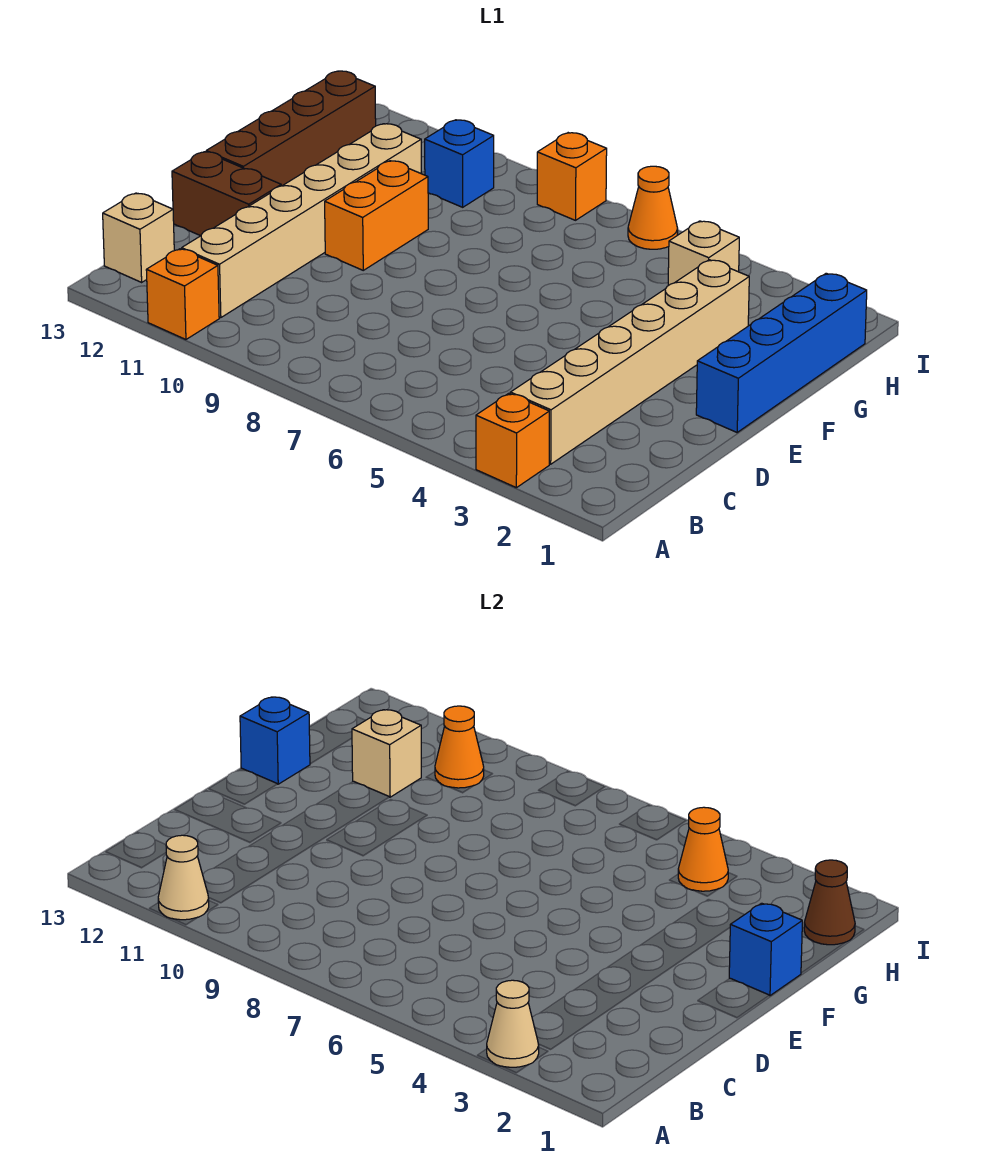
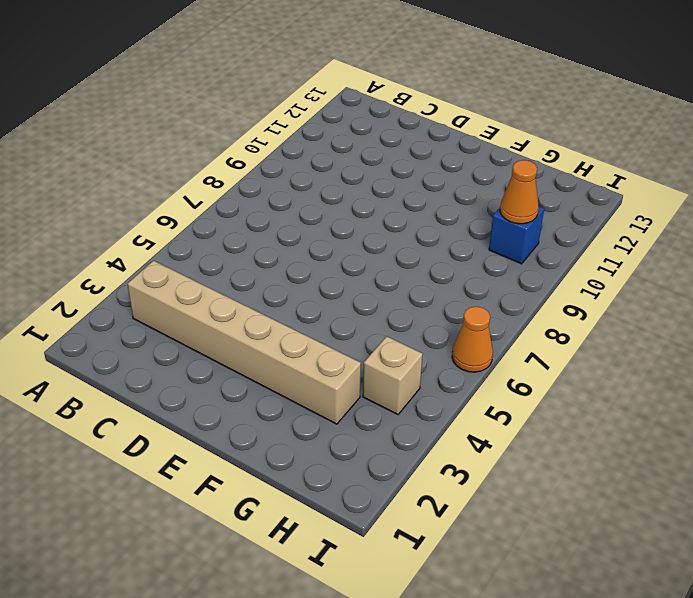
none -> orange 1x1 brick [476,393,549,488]
none -> orange 1x1 brick [146,249,219,340]
none -> tan 1x6 brick [182,124,421,318]

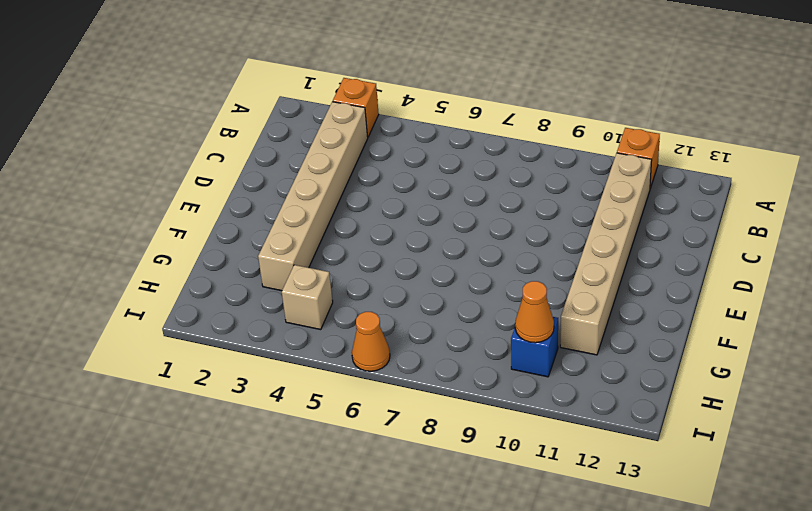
none -> tan 1x1 brick [103,193,174,282]
none -> brown 1x2 brick [172,152,281,236]
none -> blue 1x4 brick [696,273,867,432]

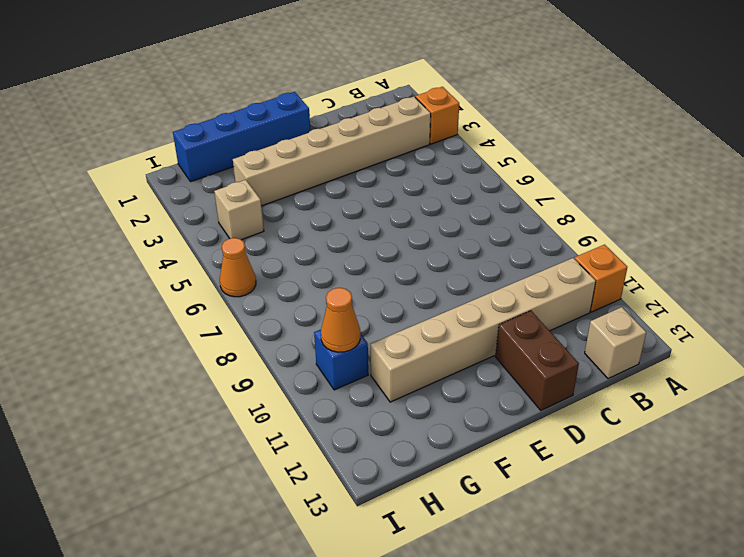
none -> orange 1x2 brick [325,161,428,270]
none -> brown 1x4 brick [206,71,376,186]
none -> orange 1x1 brick [537,133,607,220]

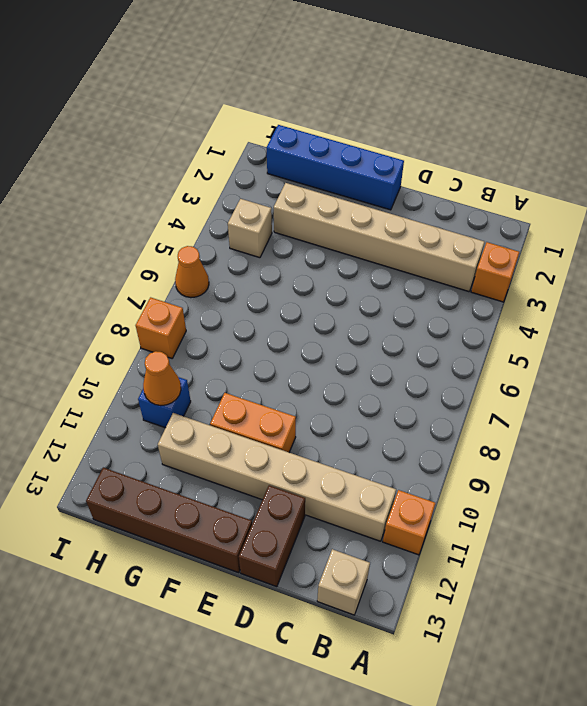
none -> tan 1x1 cone [487,980,539,1067]
none -> tan 1x1 cone [158,835,209,920]
none -> blue 1x1 brick [729,903,802,996]

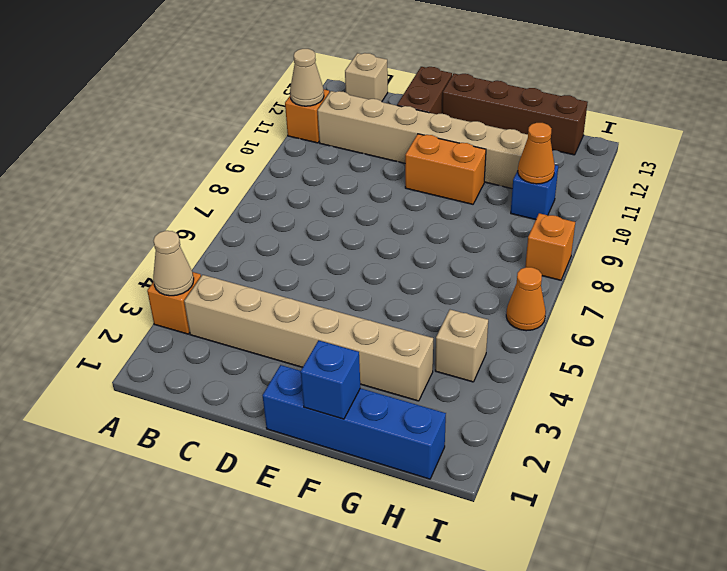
none -> blue 1x1 brick [240,697,310,784]
none -> tan 1x1 brick [352,710,421,797]
none -> brown 1x1 cone [804,860,855,945]

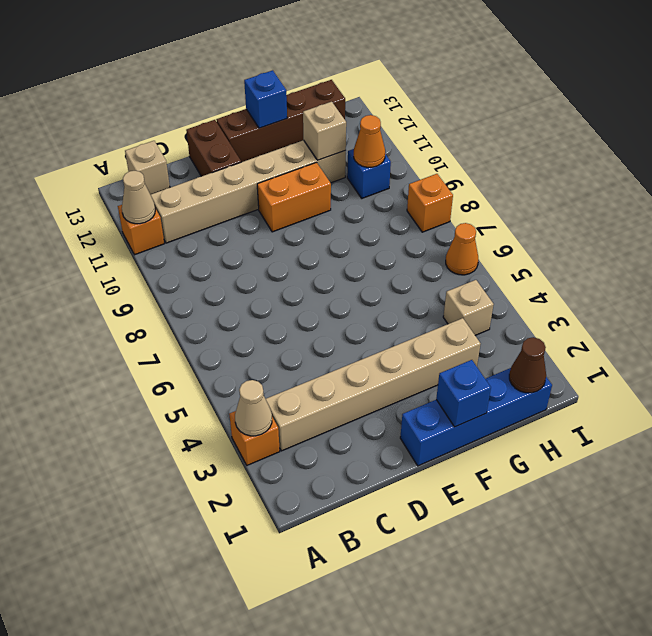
none -> orange 1x1 cone [678,807,728,891]

